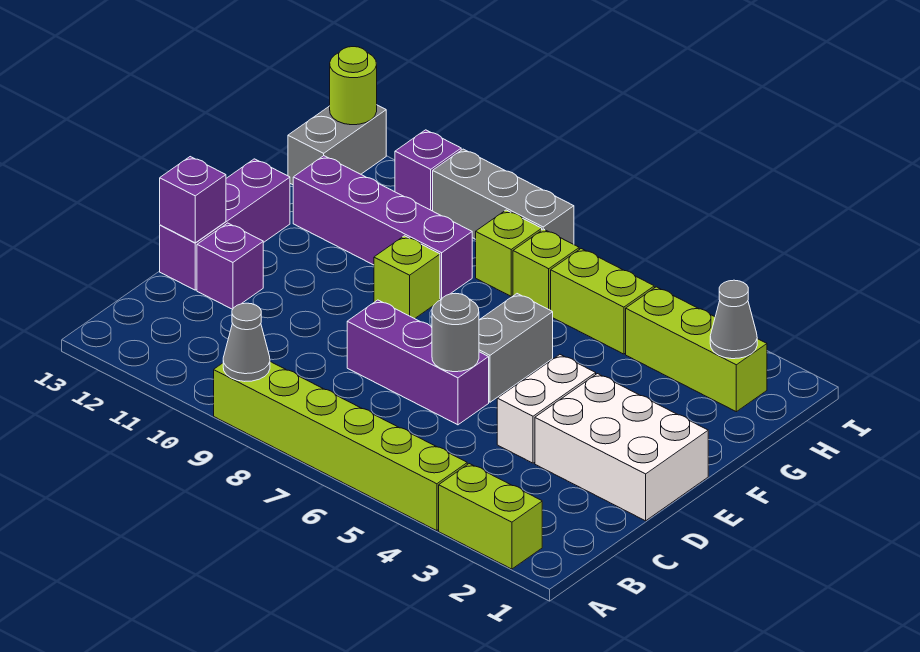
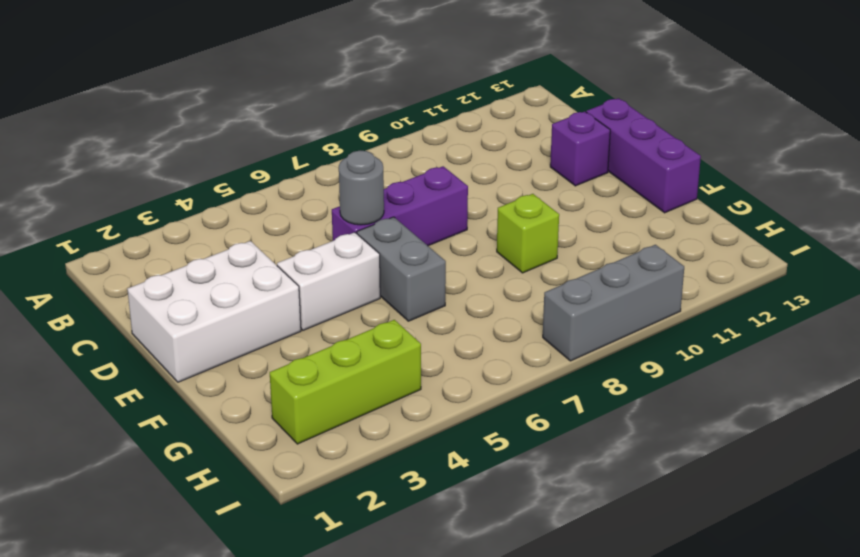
white 1x2 brick [277,232,380,330] -> white 1x2 brick turned to [497,355,596,463]
none -> lime 1x2 brick [439,464,542,569]
none -> lime 1x6 brick [214,362,467,531]
none -> purple 1x4 brick [293,156,472,300]

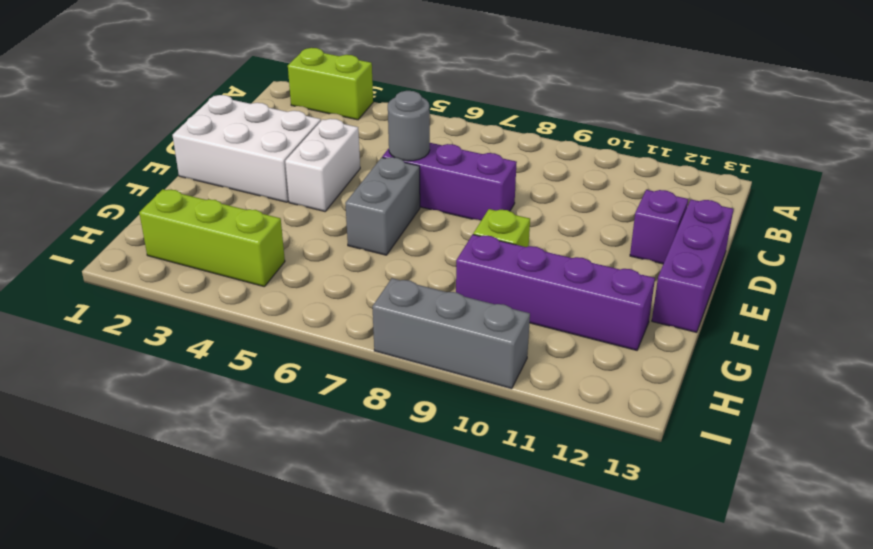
none -> lime 1x6 brick [214,362,467,531]
none -> lime 1x2 brick [551,249,654,354]
none -> lime 1x1 brick [513,229,579,310]

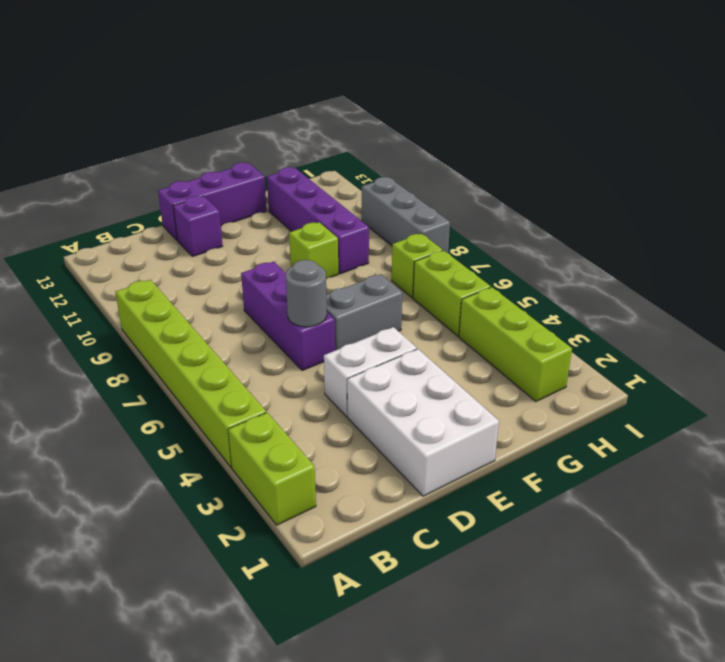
none -> lime 1x1 brick [476,210,542,296]
none -> grey 1x2 brick [288,105,386,185]
none -> purple 1x1 brick [395,130,461,211]

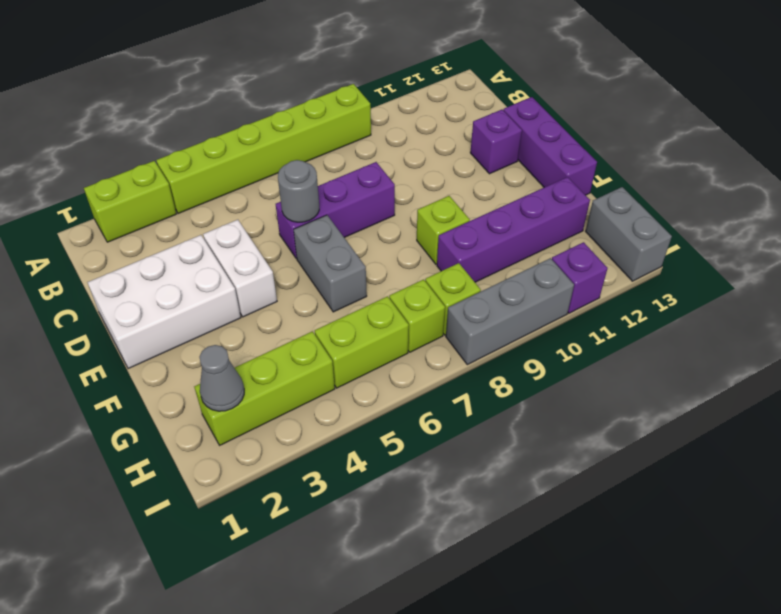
none -> grey 1x1 cone [223,303,270,381]
none -> purple 1x1 brick [160,157,226,243]
none -> lime 1x1 round brick [330,47,377,125]

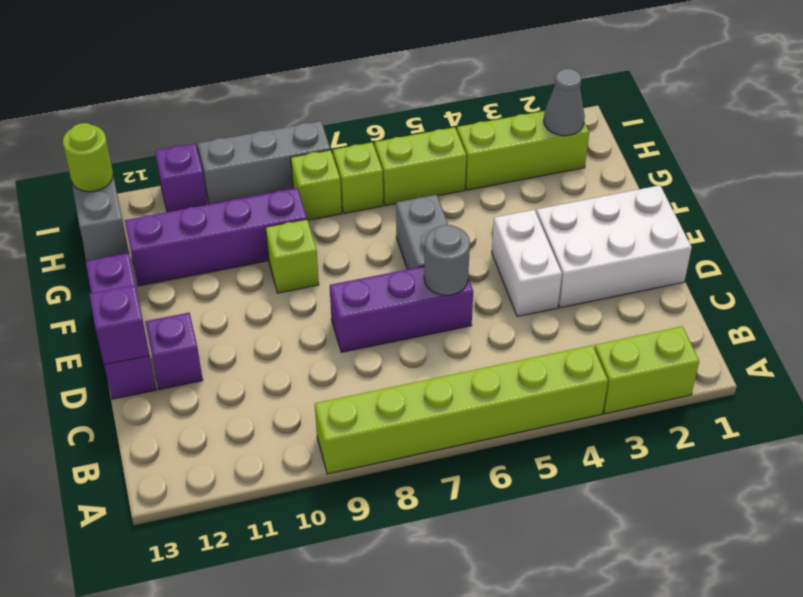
none -> grey 1x1 cone [223,303,270,381]

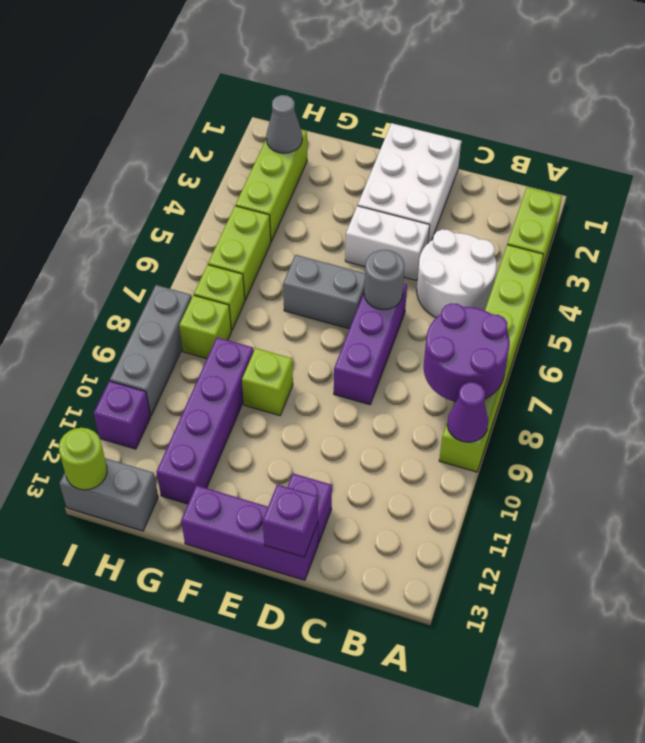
purple 2x2 round brick [424,303,510,402] -> none
purple 1x1 cone [447,382,488,442] -> grey 1x1 cone [223,303,270,381]
white 2x2 round brick [417,229,497,318] -> none

